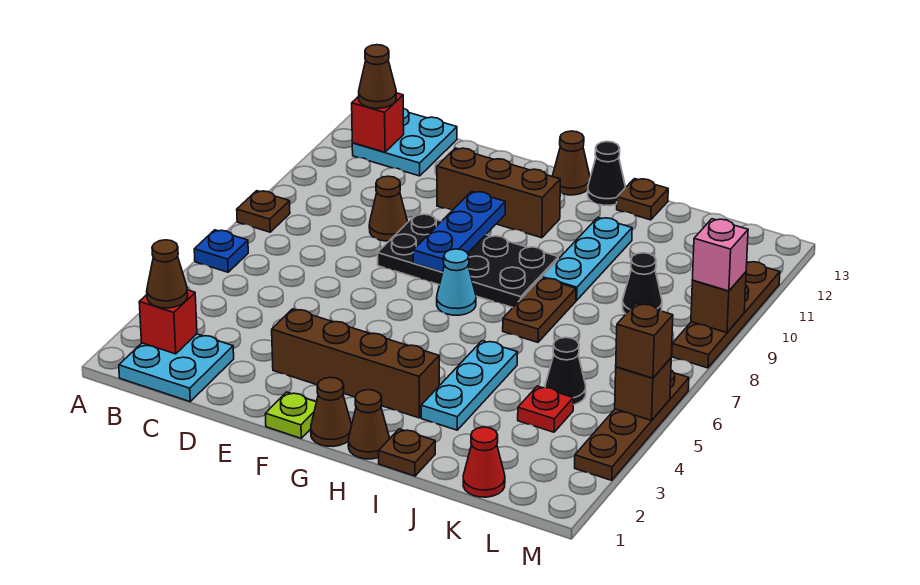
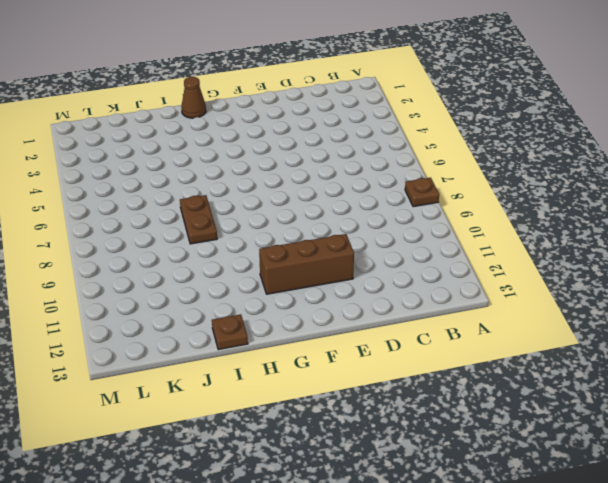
none -> blue 1x1 plate [194,230,248,272]
none -> cyan 2x2 plate [119,334,234,402]
none -> cyan 2x2 plate [352,108,457,176]
none -> brown 1x1 cone [369,176,408,241]

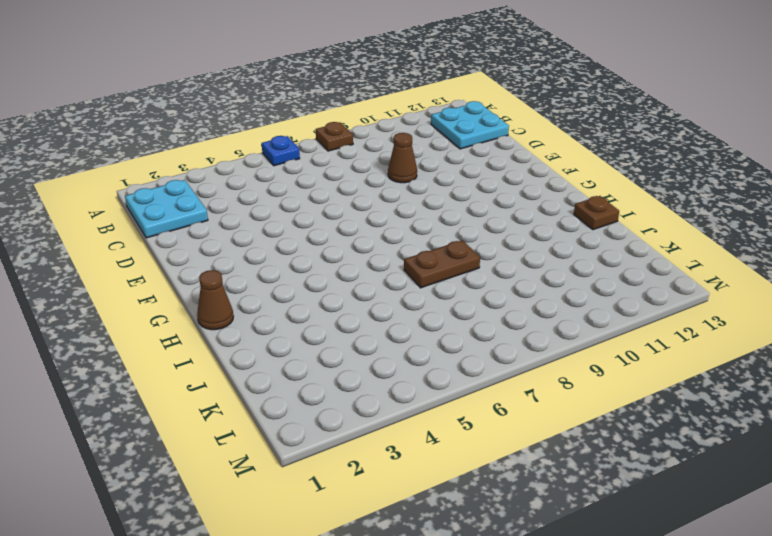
none -> brown 1x4 brick [272,309,439,418]
none -> black 2x4 plate [378,214,558,307]
none -> brown 1x3 brick [437,148,560,238]
none -> lime 1x1 plate [265,392,316,438]

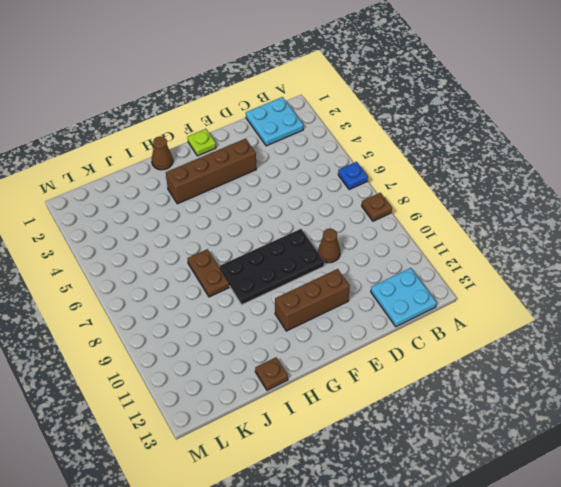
none -> brown 1x1 cone [311,377,352,447]
none -> cyan 1x1 cone [437,249,476,315]
none -> brown 1x1 cone [552,131,590,195]
none -> black 1x1 cone [588,142,626,205]

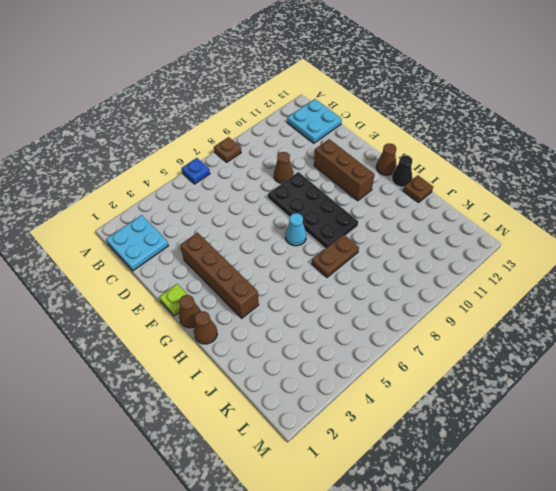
none -> brown 1x1 plate [379,429,435,476]
none -> cyan 1x3 plate [421,341,518,430]
none -> cyan 1x3 plate [542,218,632,300]
none -> red 1x1 cone [463,427,505,497]

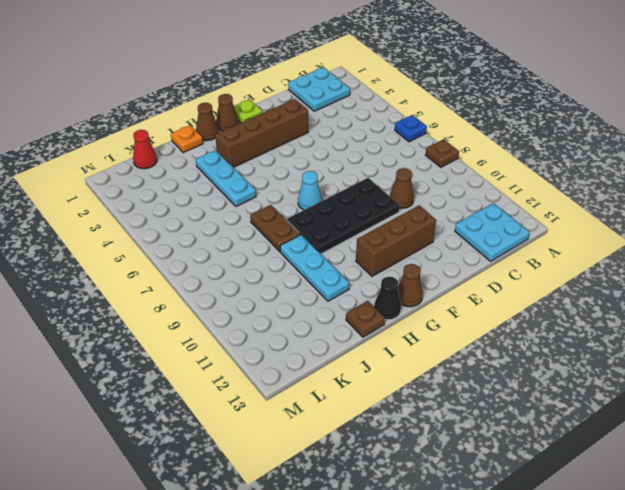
orange 1x1 plate [171,125,203,153] -> brown 1x1 plate [379,429,435,476]
none -> red 1x1 plate [518,386,573,432]
none -> black 1x1 cone [545,337,586,405]
none -> black 1x1 cone [623,253,662,314]
none -> brown 1x4 plate [575,370,689,480]

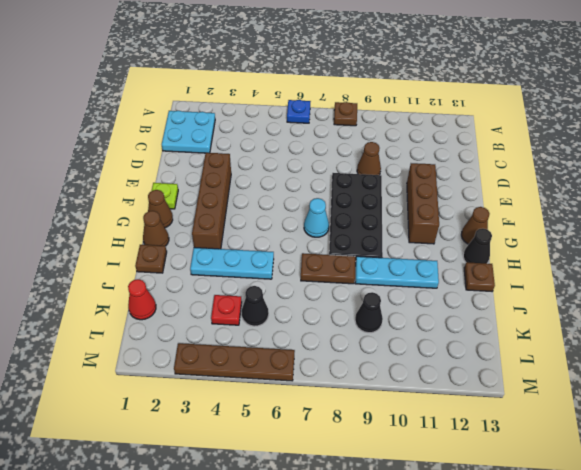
none -> cyan 2x2 plate [352,108,457,176]
none -> brown 1x4 plate [672,262,780,368]
none -> red 1x1 brick [139,290,197,354]
none -> red 1x1 brick [352,93,404,152]

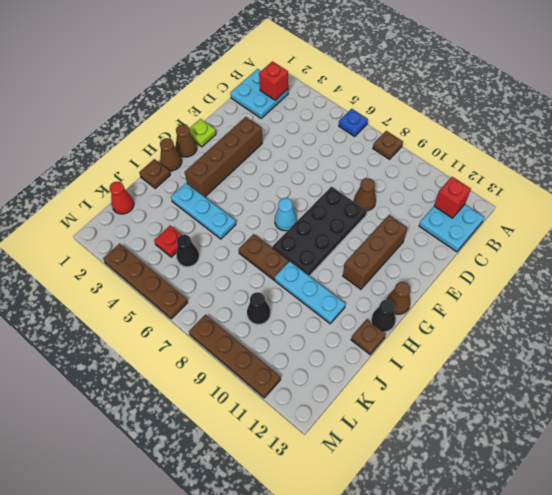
none -> blue 1x3 plate [413,191,505,272]
none -> brown 1x1 brick [615,358,671,420]
none -> brown 1x1 brick [691,272,746,333]
none -> brown 1x1 cone [147,240,188,308]

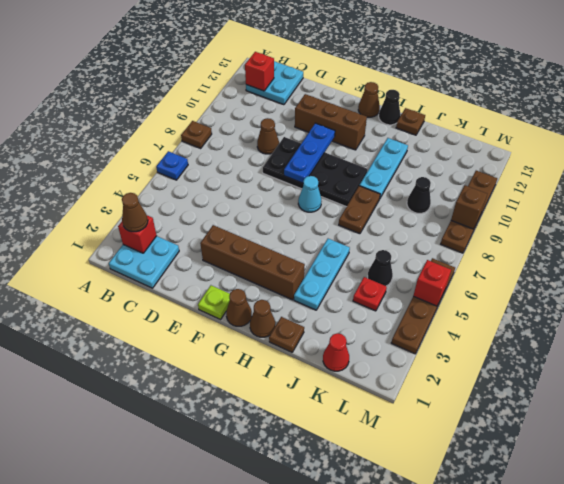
red 1x1 brick [413,260,451,306] -> brown 1x1 brick [615,358,671,420]
none -> brown 1x1 cone [359,45,396,108]
none -> brown 1x1 brick [616,304,673,378]
none -> pink 1x1 brick [692,219,748,291]

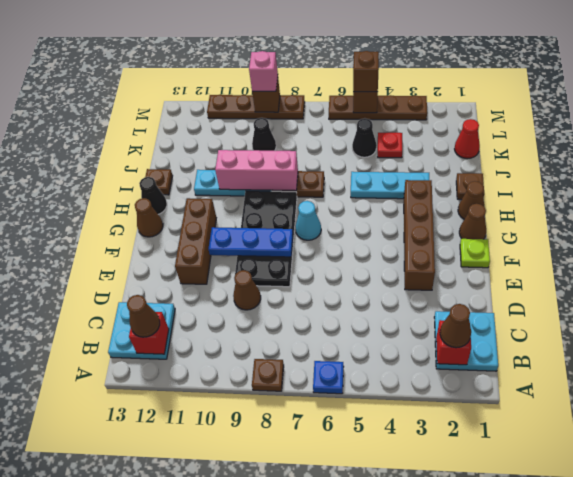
pink 1x3 brick [215,150,298,191] -> none

